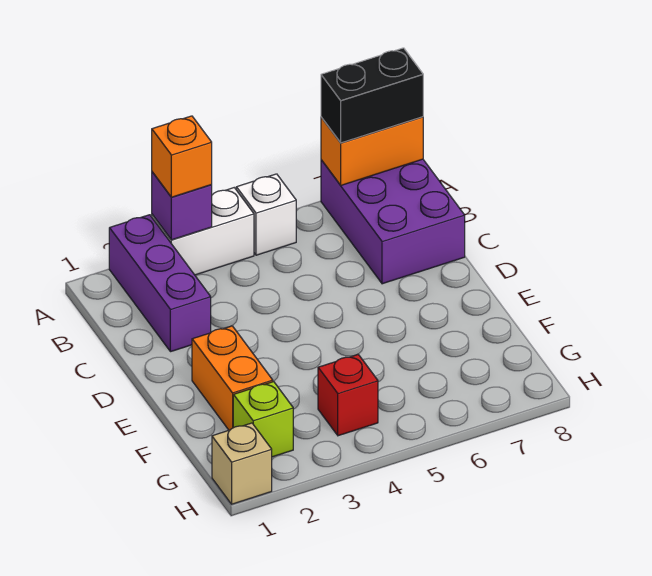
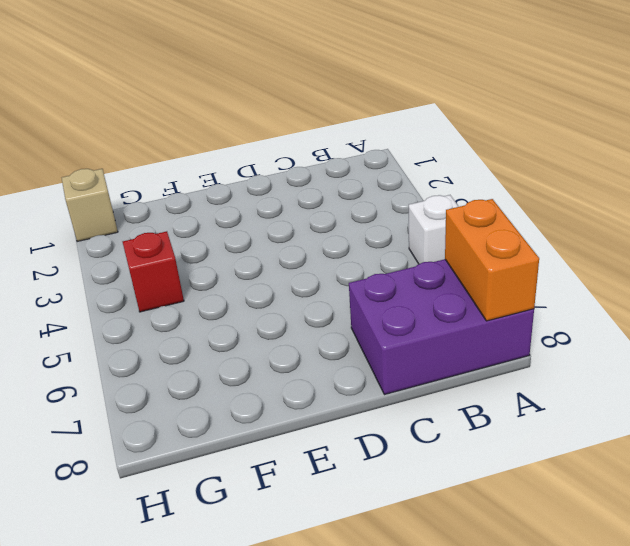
none -> purple 1x3 brick [109,215,211,352]
none -> white 1x2 brick [152,188,254,275]
none -> orange 1x2 brick [192,326,273,430]

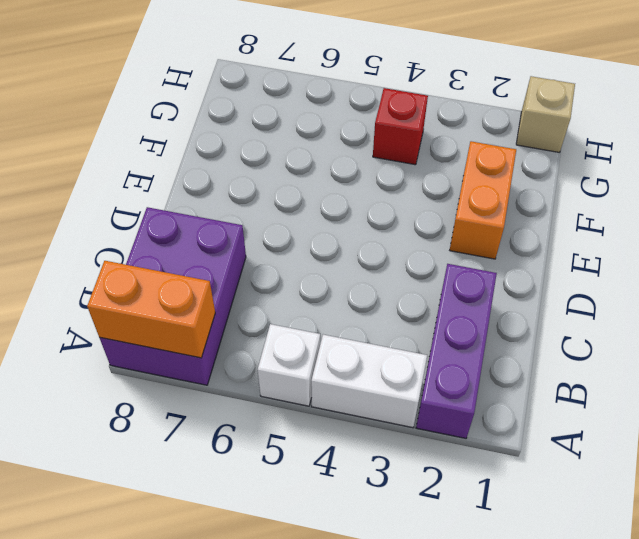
none -> lime 1x1 brick [233,382,293,457]
none -> purple 1x1 brick [152,172,212,240]
none -> orange 1x1 brick [152,116,212,197]

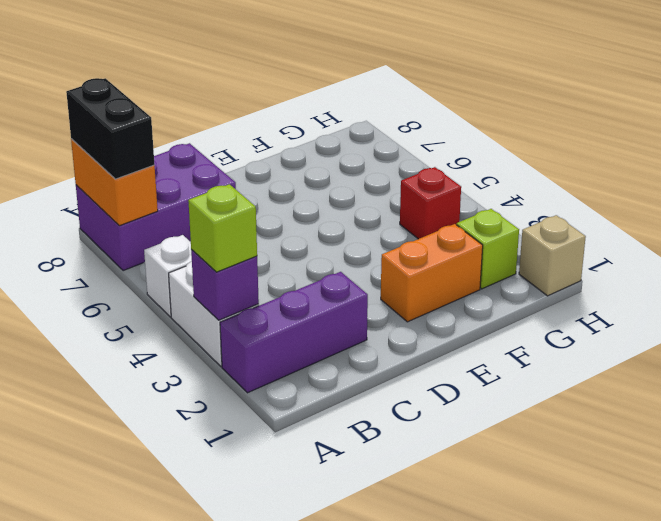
lime 1x1 brick [188,184,257,272] -> orange 1x1 brick [152,116,212,197]

